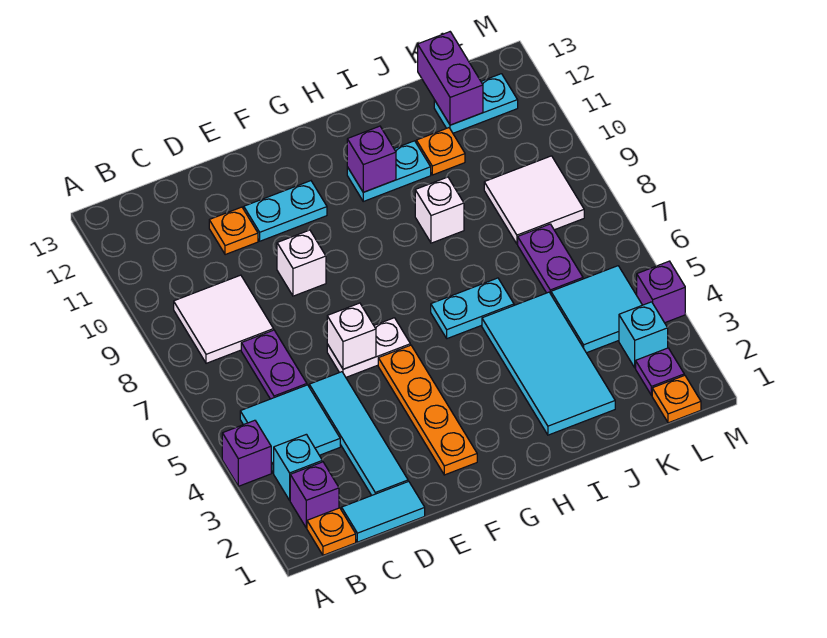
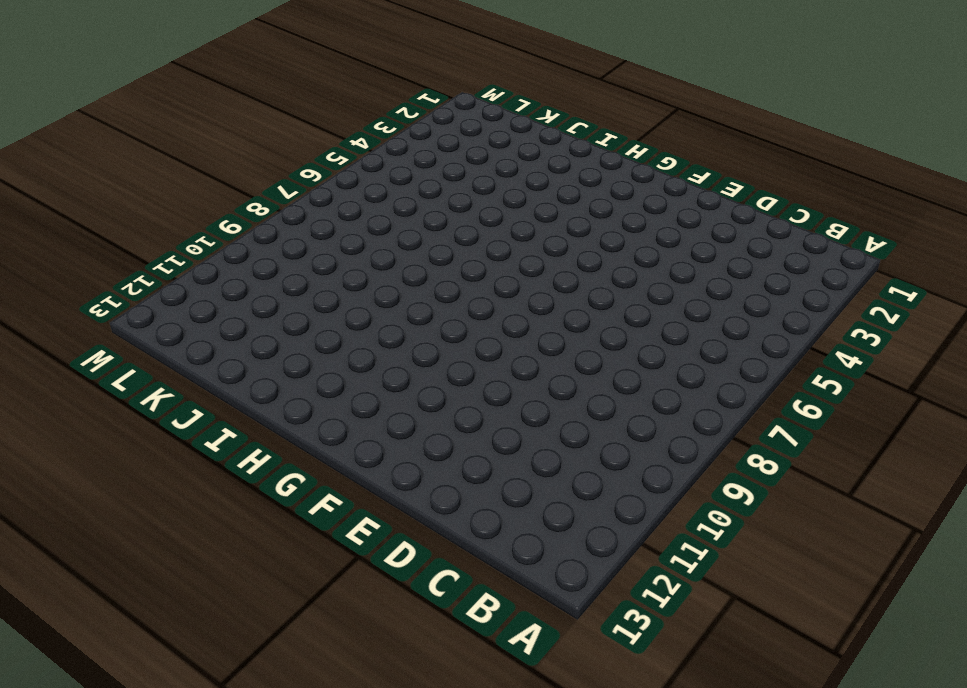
none -> purple 1x1 brick [222,420,271,486]
none -> orange 1x1 plate [307,508,356,555]
none -> purple 1x1 brick [290,462,339,528]
none -> cyan 1x1 brick [274,434,322,500]

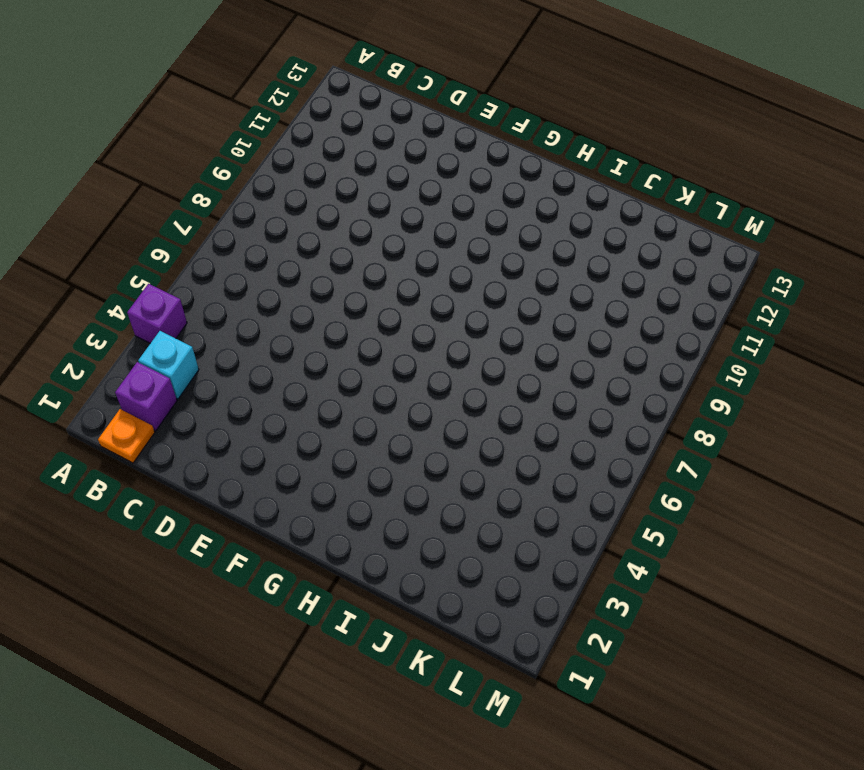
none -> cyan 2x2 tile [240,385,340,473]
none -> white 2x2 tile [174,275,274,363]
none -> cyan 1x2 tile [342,481,425,542]
none -> purple 1x2 plate [241,330,307,399]

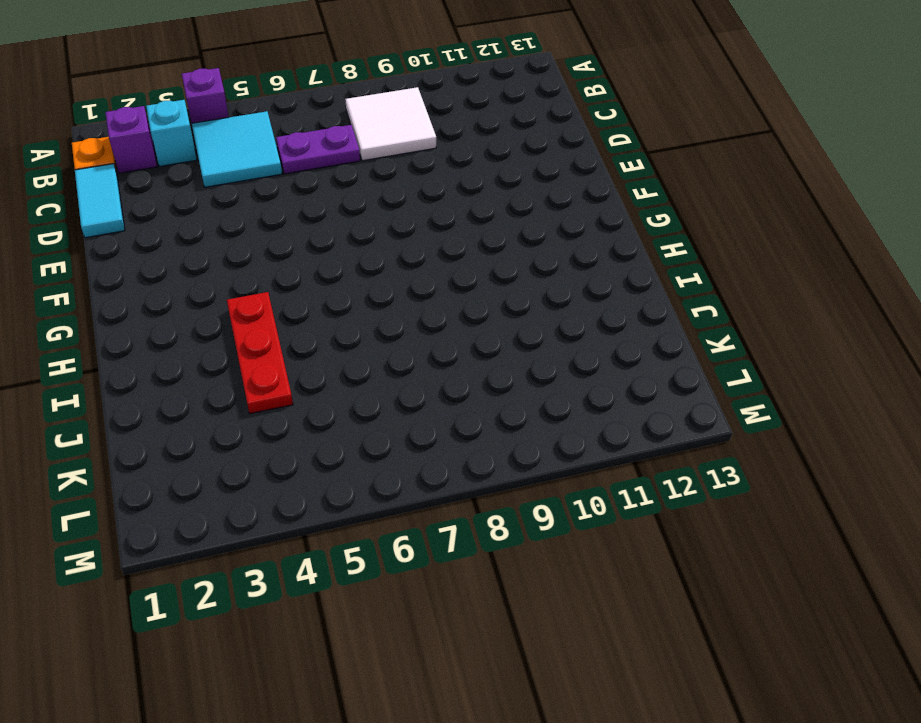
red 1x3 plate [227,292,293,414] -> cyan 2x4 tile [482,292,615,435]
none -> cyan 1x4 tile [309,372,408,495]
none -> orange 1x1 plate [209,207,258,255]
none -> white 1x2 plate [327,318,410,377]
none -> white 1x1 brick [277,230,326,296]

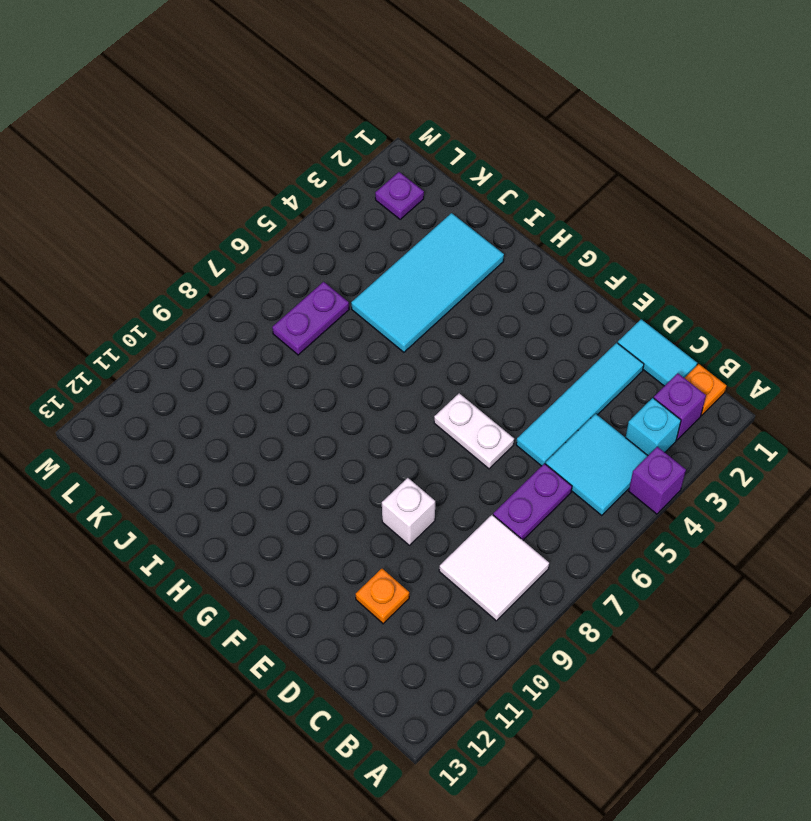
none -> cyan 1x2 plate [244,181,327,241]
none -> orange 1x4 plate [378,345,477,475]
none -> cyan 1x2 plate [431,278,514,339]
none -> cyan 1x2 plate [347,141,431,201]

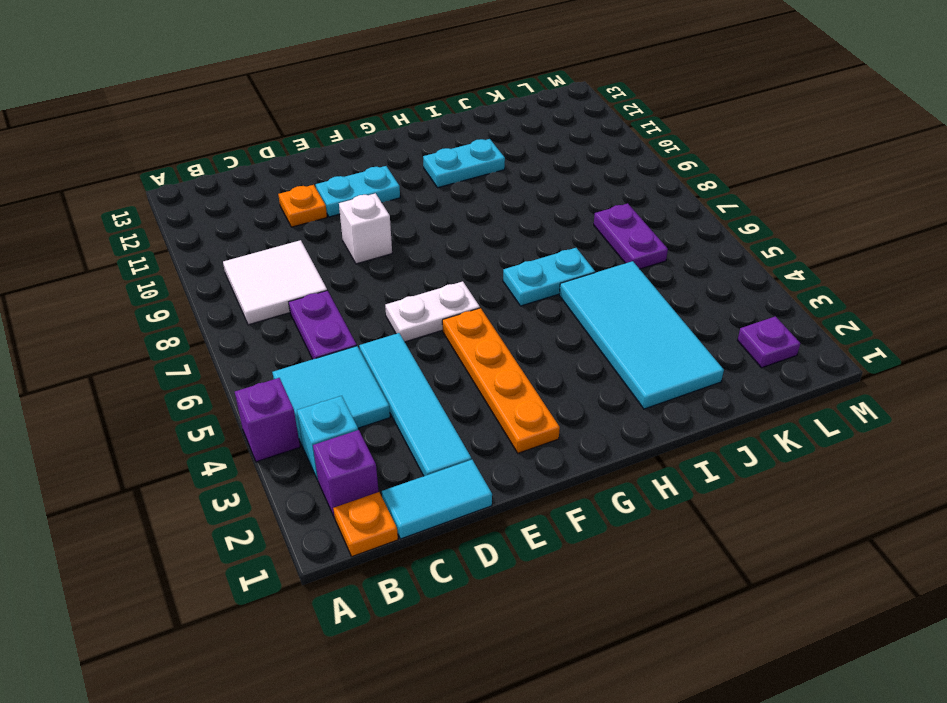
none -> white 1x1 brick [415,177,464,243]
none -> orange 1x1 plate [416,128,465,175]
none -> cyan 2x2 tile [551,266,642,353]
none -> white 2x2 tile [484,156,584,244]

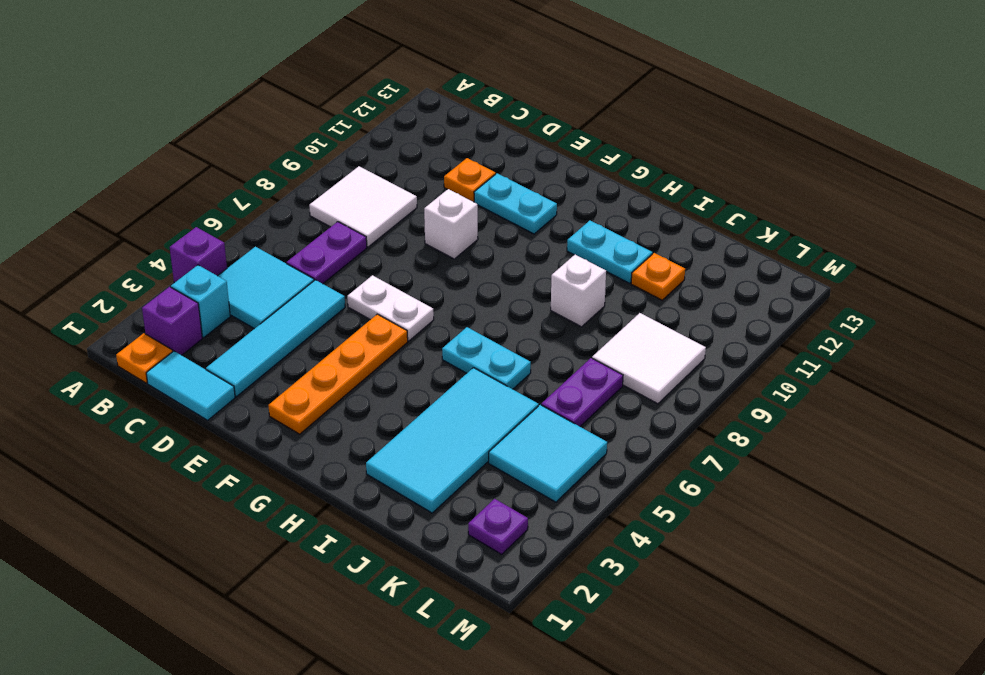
none -> cyan 1x2 plate [434,74,518,133]
none -> orange 1x1 plate [652,375,701,423]
none -> cyan 1x1 brick [619,302,668,368]
none -> purple 1x1 brick [637,261,685,323]

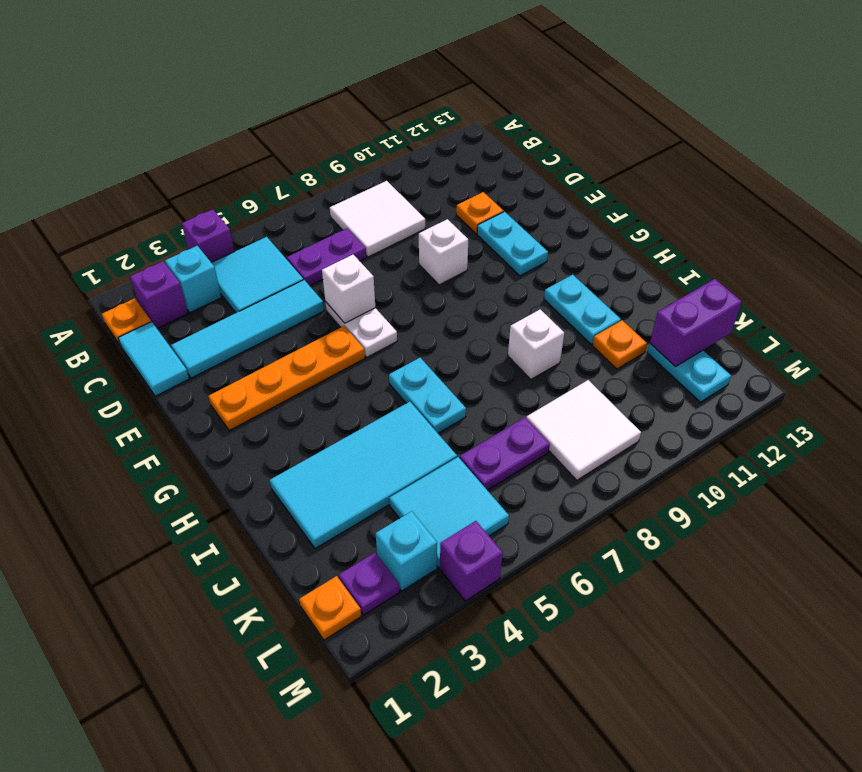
none -> purple 1x1 brick [347,126,396,192]

